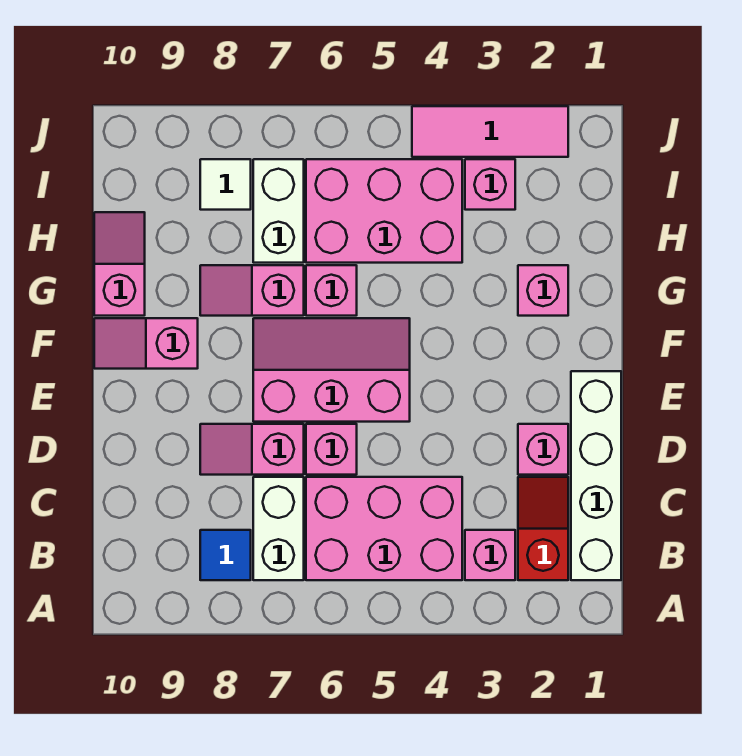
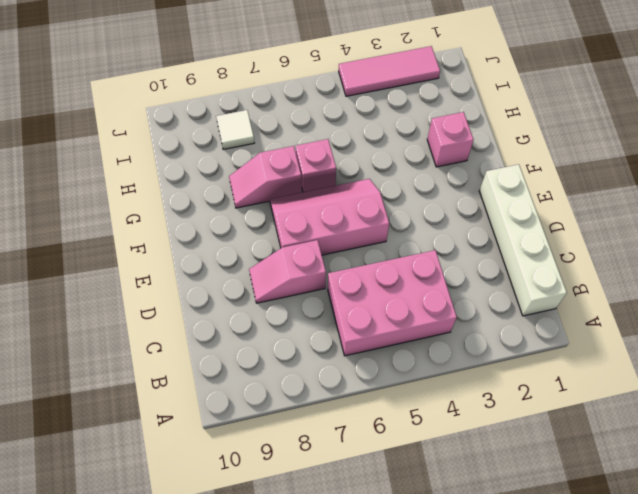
none -> red 1x2 slope [518,477,568,580]
none -> pink 1x1 brick [465,530,515,580]
none -> white 1x2 brick [253,477,304,580]

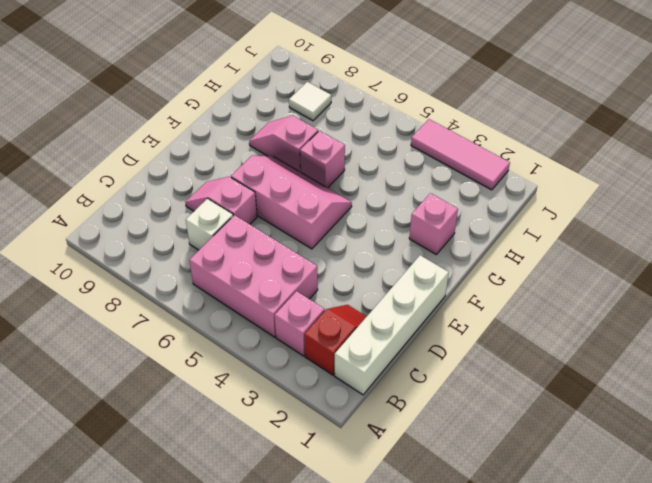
white 1x1 brick [186,199,233,250] -> white 1x2 brick [253,477,304,580]
none -> blue 1x1 tile [200,530,251,580]
none -> pink 1x1 brick [518,424,568,475]
none -> pink 1x1 brick [306,424,357,475]

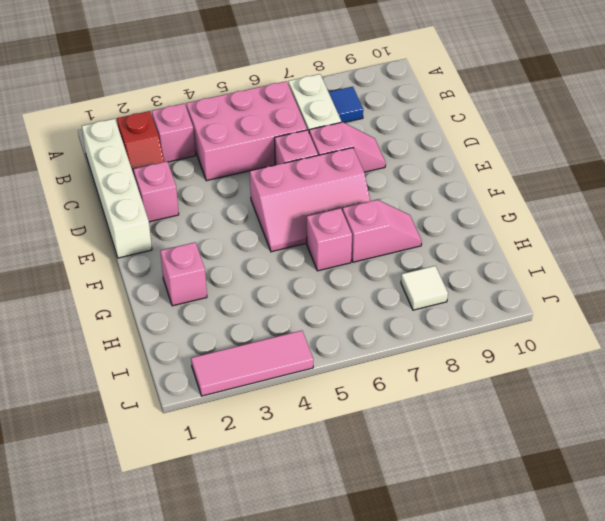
none -> pink 1x2 slope [94,318,198,369]
none -> pink 1x2 slope [94,212,145,316]
none -> pink 2x3 brick [306,159,462,263]

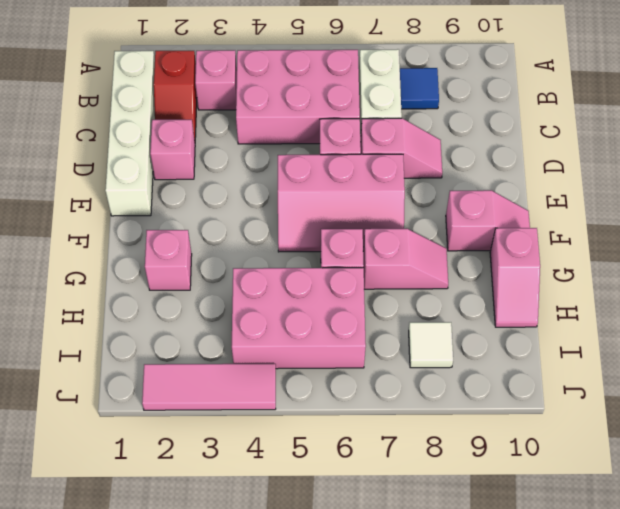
none -> white 1x2 brick [253,159,304,263]
none -> pink 1x1 brick [465,159,515,210]

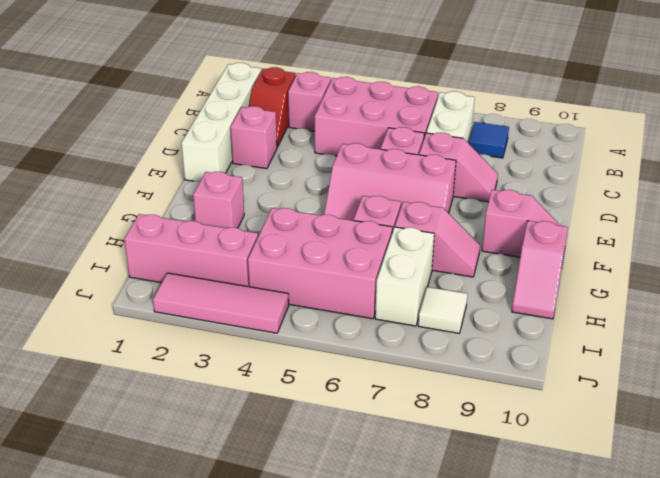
pink 1x3 brick [124,214,258,287] -> pink 1x1 brick [465,159,515,210]

